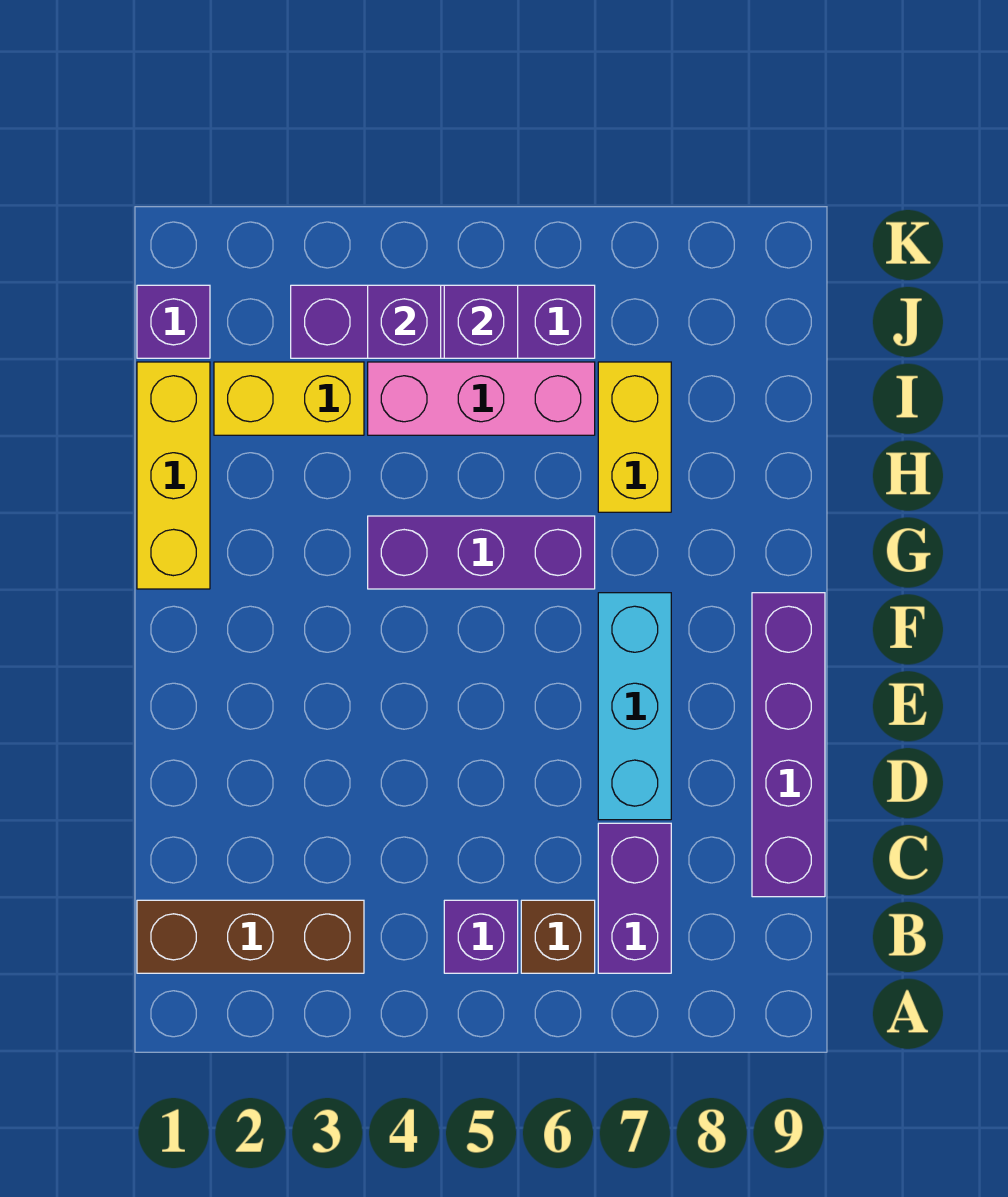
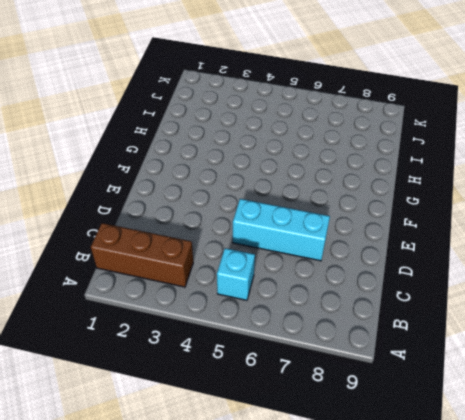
cyan 1x1 brick [217,248,255,300] -> purple 1x1 brick [444,900,518,973]
cyan 1x3 brick [233,199,330,261] -> cyan 1x3 brick turned to [598,593,671,820]
none -> brown 1x1 brick [521,900,595,973]
none -> purple 1x2 brick [598,823,671,973]
none -> purple 1x4 brick [752,593,825,897]

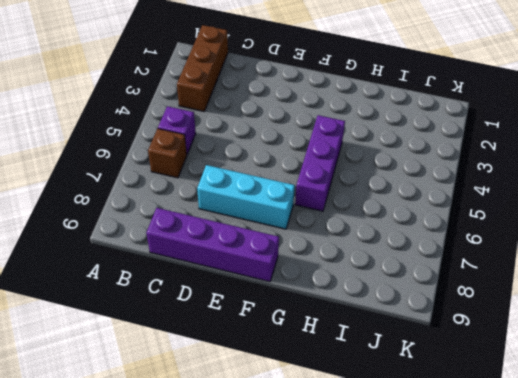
none -> purple 1x2 brick [598,823,671,973]
none -> yellow 1x3 brick [137,362,210,589]
none -> yellow 1x2 brick [598,362,671,512]

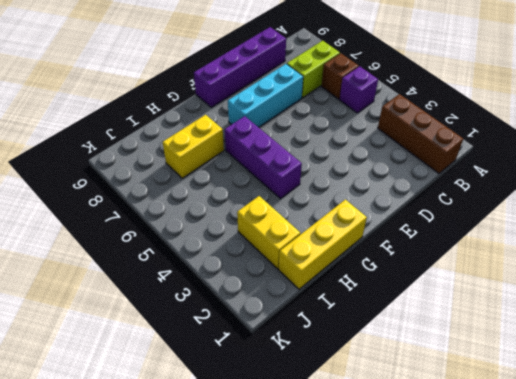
lime 1x2 brick [287,41,340,98] -> purple 1x2 brick [598,823,671,973]
none -> pink 1x3 brick [368,362,595,435]
none -> purple 1x1 brick [137,285,210,358]
none -> purple 1x4 brick [291,285,595,358]

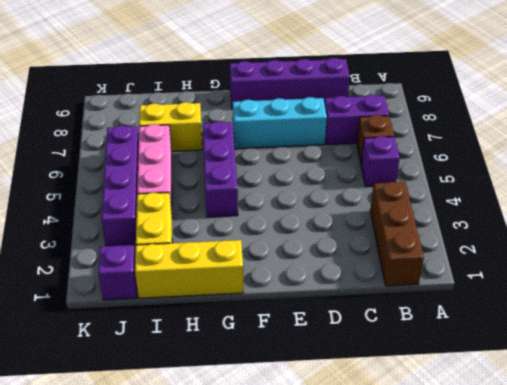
none -> purple 1x1 brick [368,285,441,358]
none -> purple 1x1 brick [444,285,518,358]

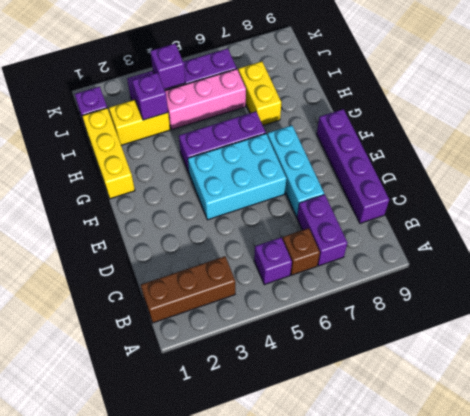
cyan 2x3 brick [188,134,287,220] -> none
purple 1x1 brick [132,73,168,120] -> purple 1x1 brick moved to [444,285,518,358]

